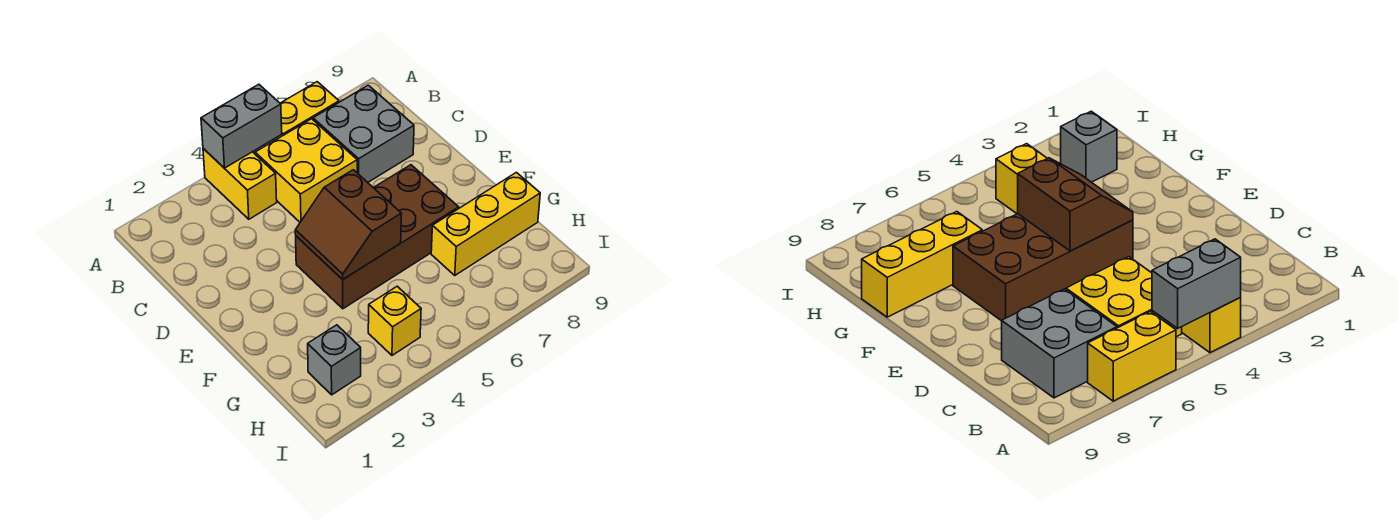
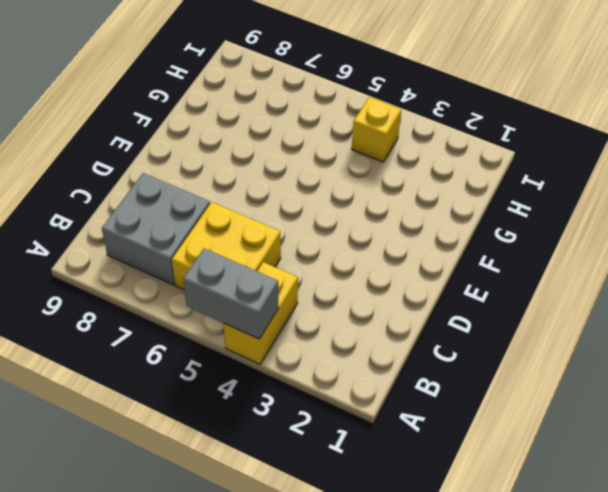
none -> yellow 1x2 brick [265,82,339,146]
none -> brown 2x4 brick [296,165,459,309]

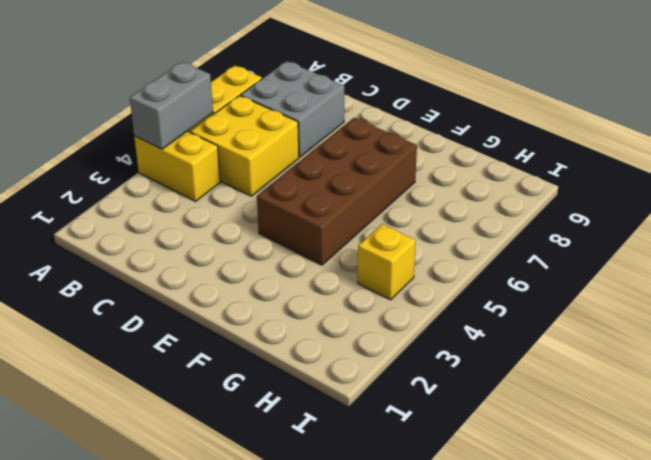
none -> yellow 1x3 brick [431,172,540,275]
none -> grey 1x1 brick [308,325,361,395]

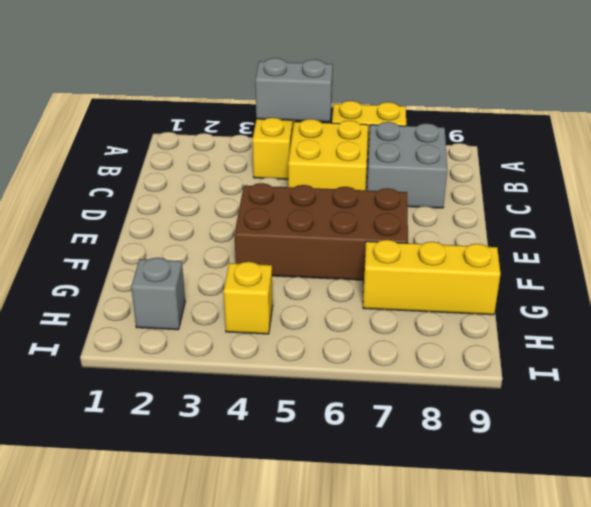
none -> brown 2x2 slope [295,170,401,279]

